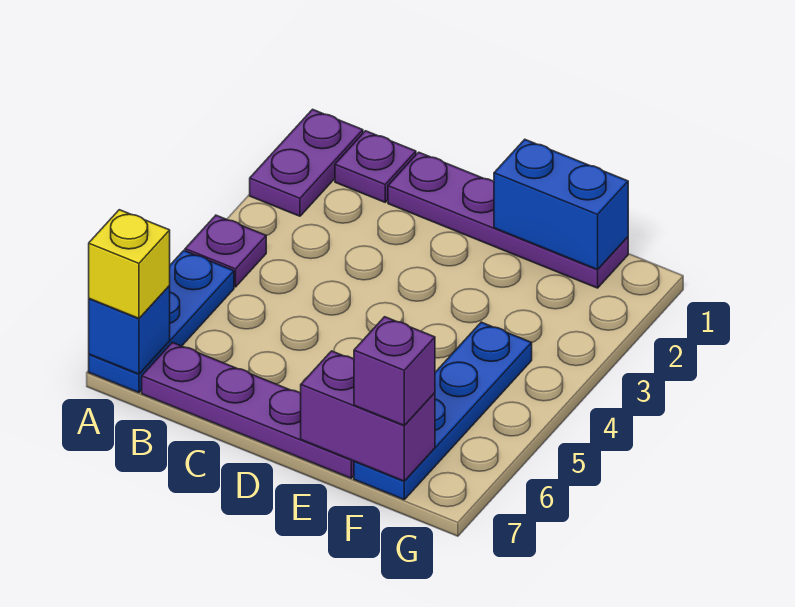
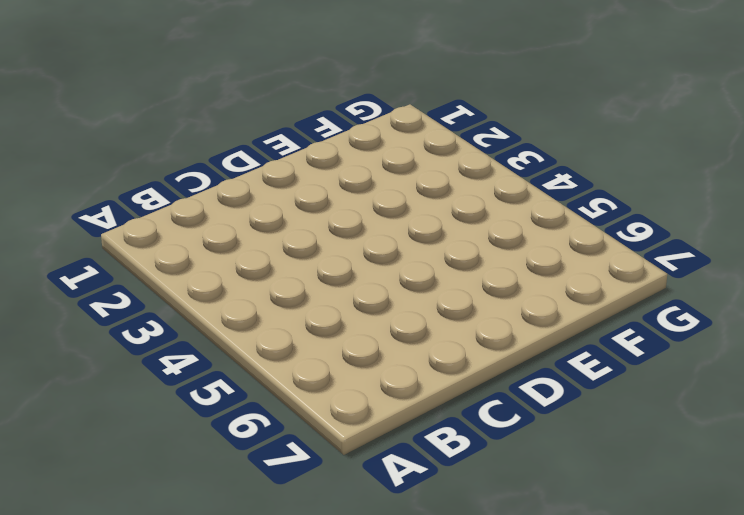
none -> purple 1x2 plate [250,109,363,216]
none -> purple 1x1 plate [185,215,266,287]
none -> blue 1x3 plate [89,251,234,393]

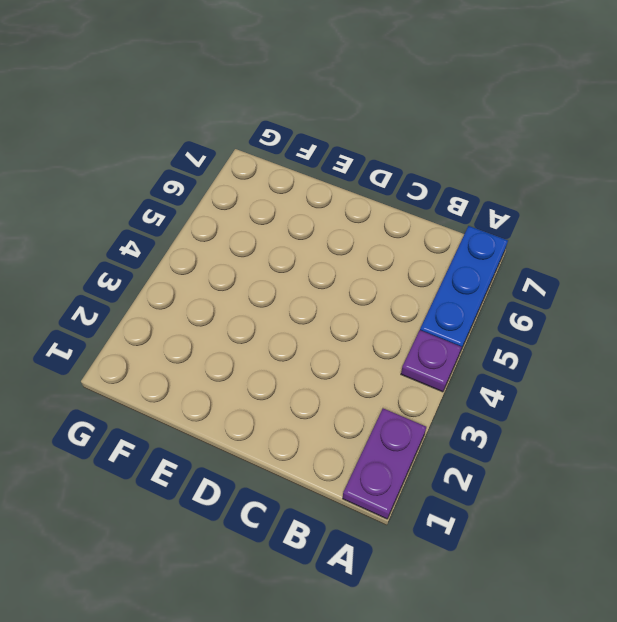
none -> purple 1x1 plate [335,131,416,202]
none -> purple 1x4 plate [142,342,354,478]
none -> purple 1x4 plate [388,152,628,288]

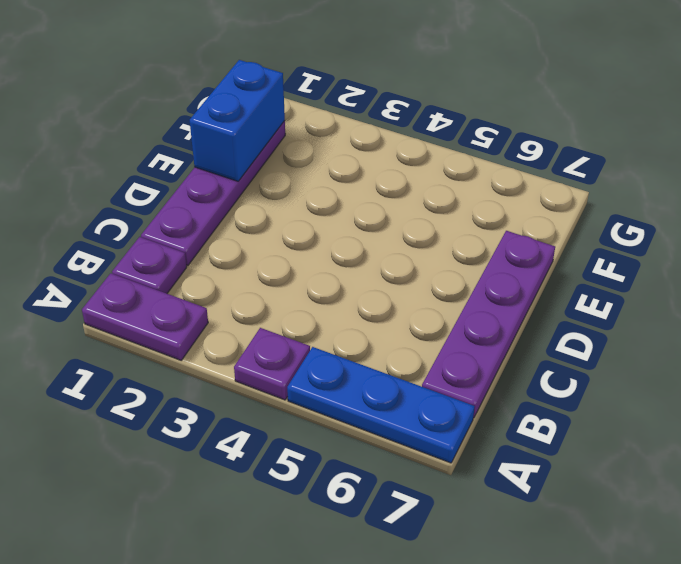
none -> blue 1x4 plate [354,322,532,500]
none -> blue 1x1 brick [89,286,170,374]
none -> purple 1x2 brick [301,351,435,481]

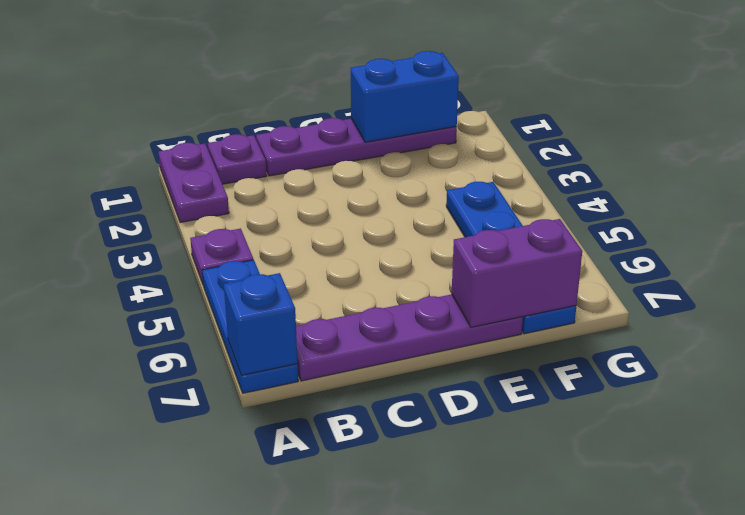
none -> yellow 1x1 brick [89,210,170,318]
none -> purple 1x1 brick [354,317,435,426]

